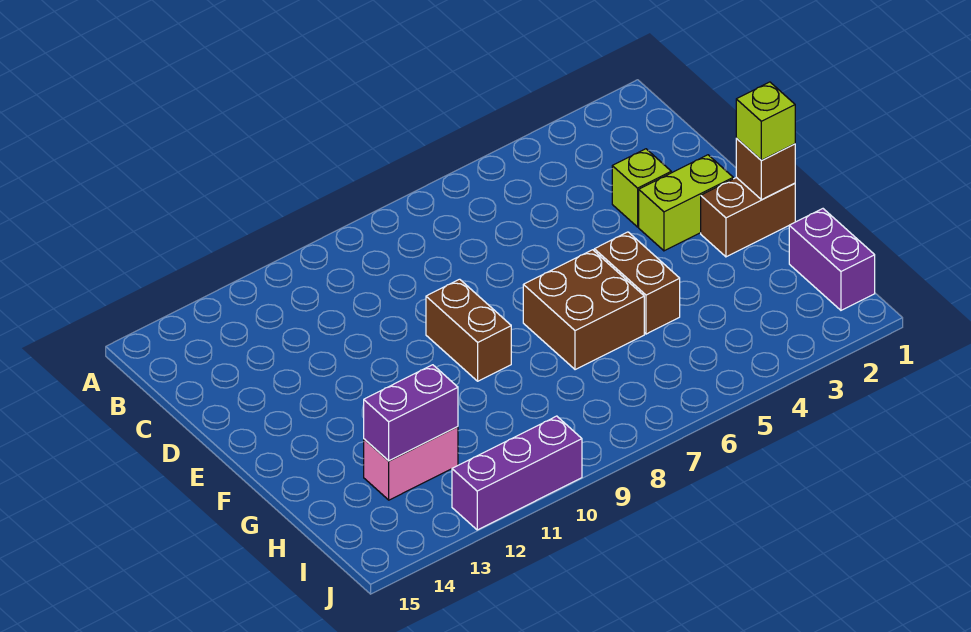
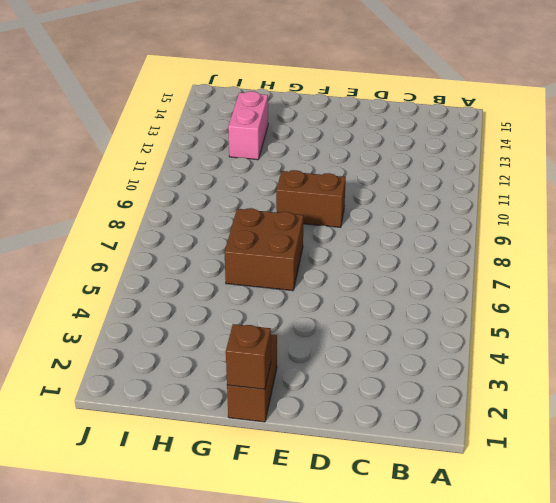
none -> lime 1x1 brick [612,149,671,227]
none -> lime 1x2 brick [639,155,733,251]
none -> brown 1x2 brick [594,232,680,334]

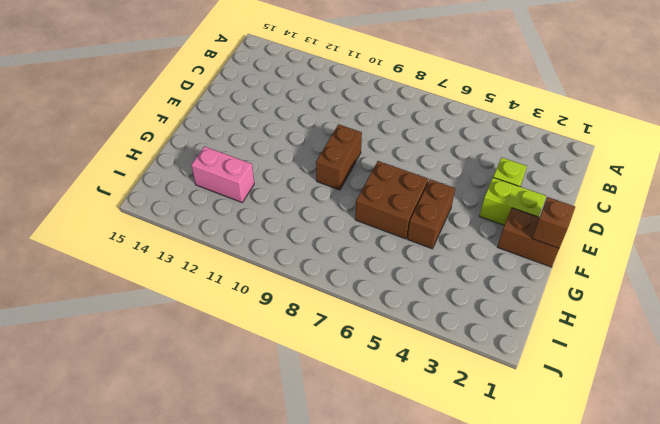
none -> purple 1x2 brick [789,209,875,310]
none -> purple 1x3 brick [452,416,582,530]
none -> purple 1x2 brick [364,365,458,461]

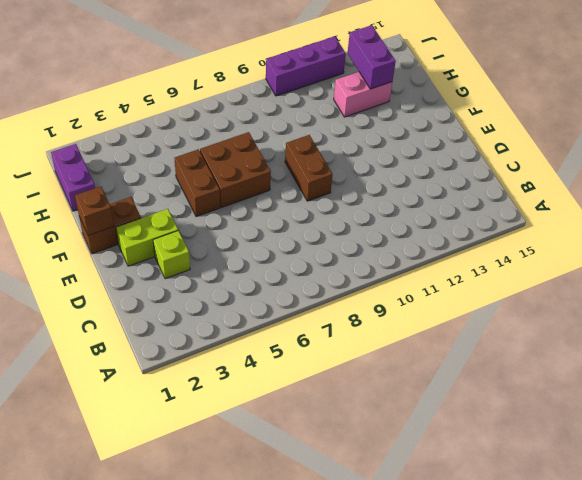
purple 1x2 brick [348,25,396,89] -> purple 1x2 brick turned to [364,365,458,461]
none -> lime 1x1 brick [736,82,795,160]

